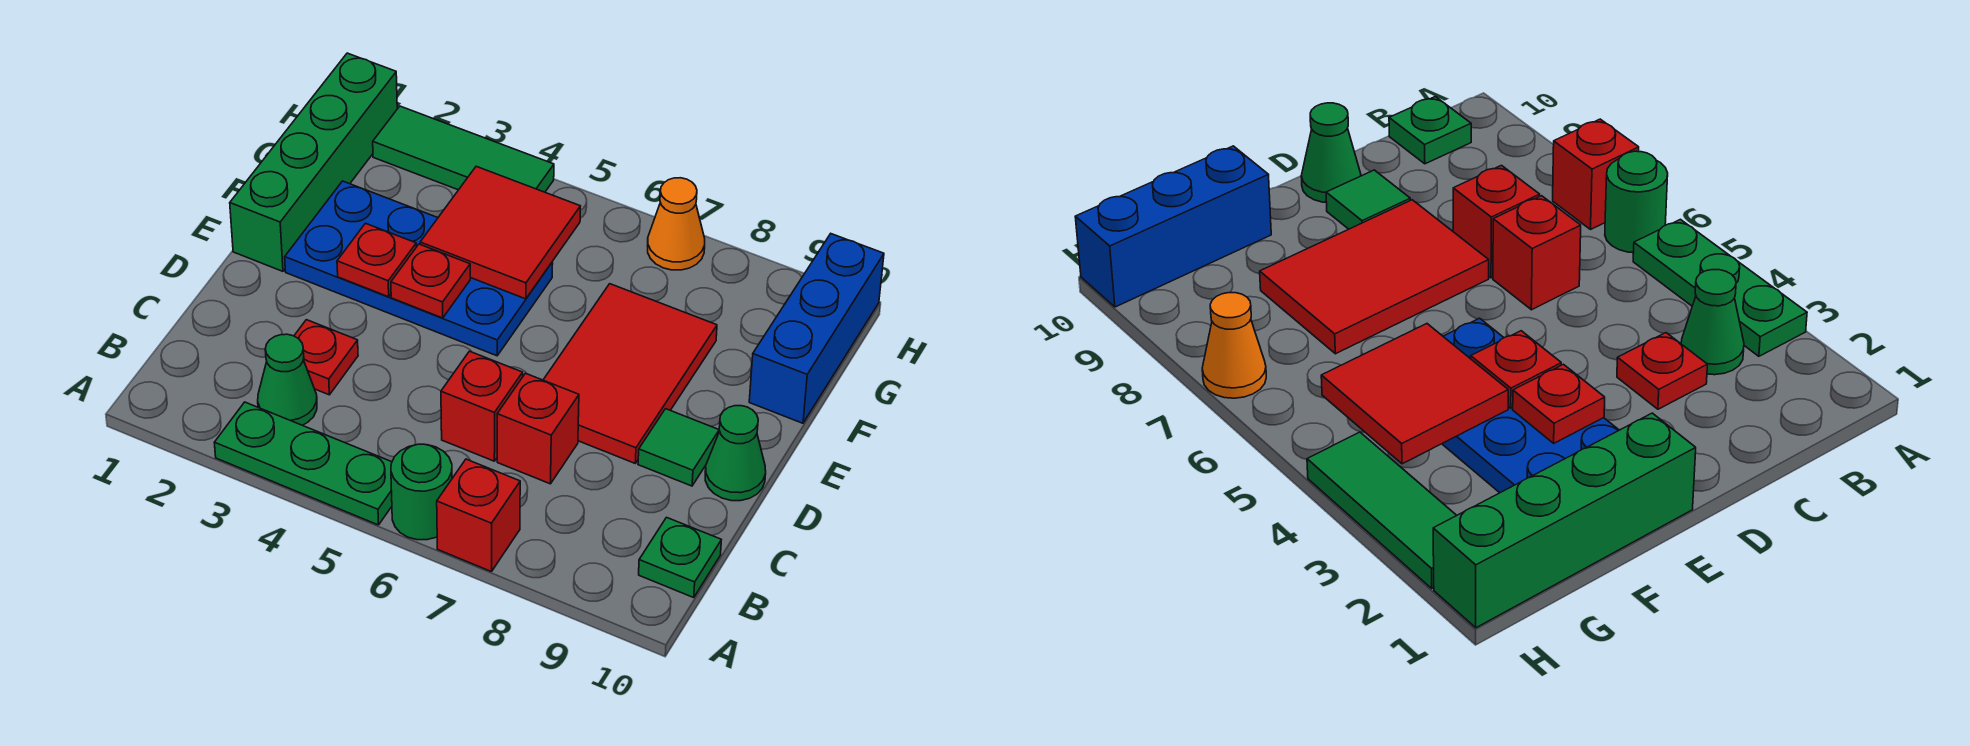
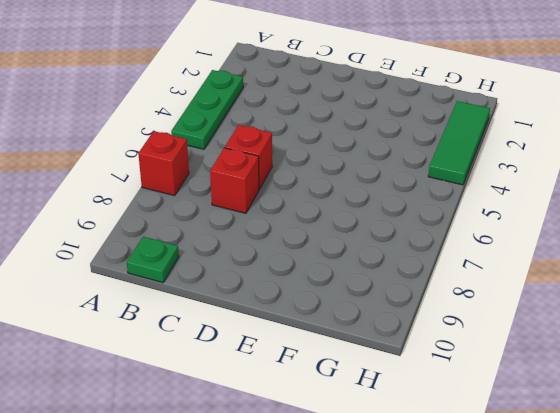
none -> green 1x1 round brick [391,444,452,540]
none -> green 1x1 cone [258,334,317,425]
none -> red 1x1 plate [294,320,358,395]

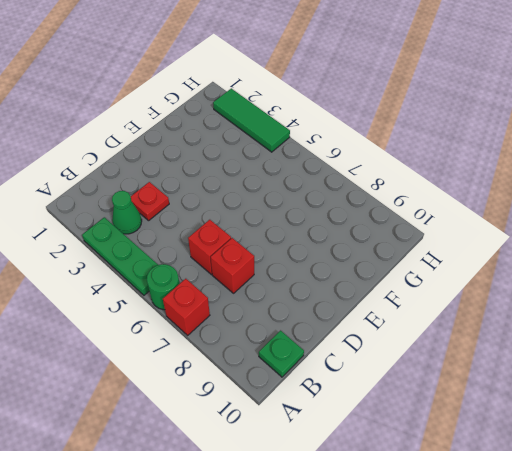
none -> red 2x3 tile [543,284,717,463]
none -> green 1x1 tile [638,409,719,486]
none -> green 1x1 cone [705,406,766,501]

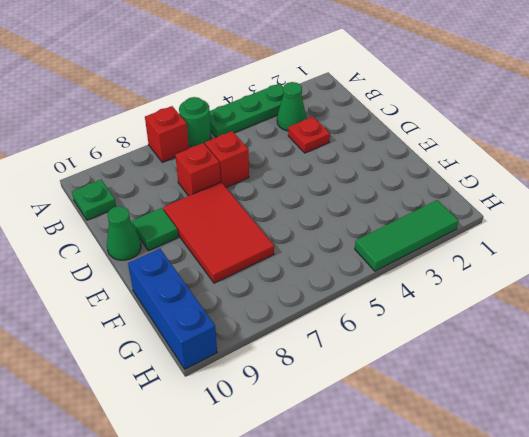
none -> green 1x4 brick [230,53,397,271]
none -> blue 2x4 plate [285,181,553,356]
none -> orange 1x1 cone [648,178,705,270]

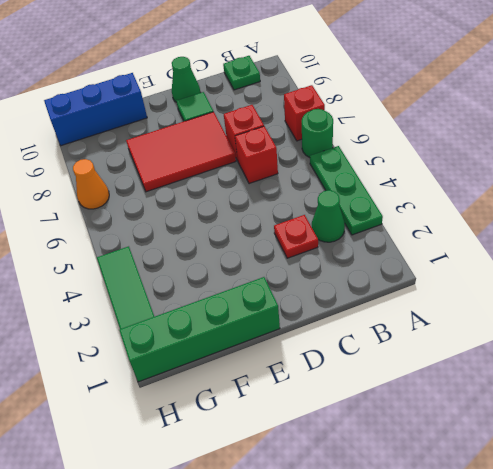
none -> blue 2x4 plate [285,181,553,356]
none -> red 1x1 plate [337,223,416,297]
none -> red 1x1 plate [391,244,470,318]

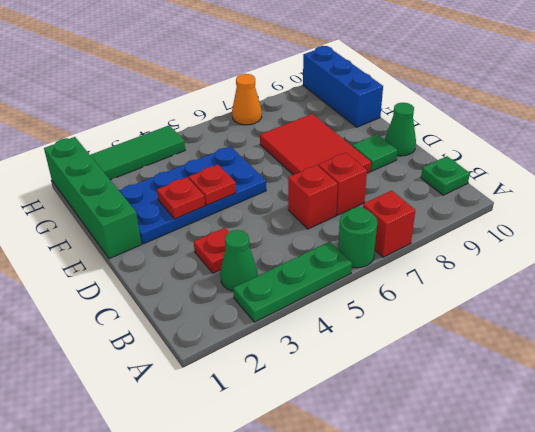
none -> red 2x2 tile [420,166,580,299]

